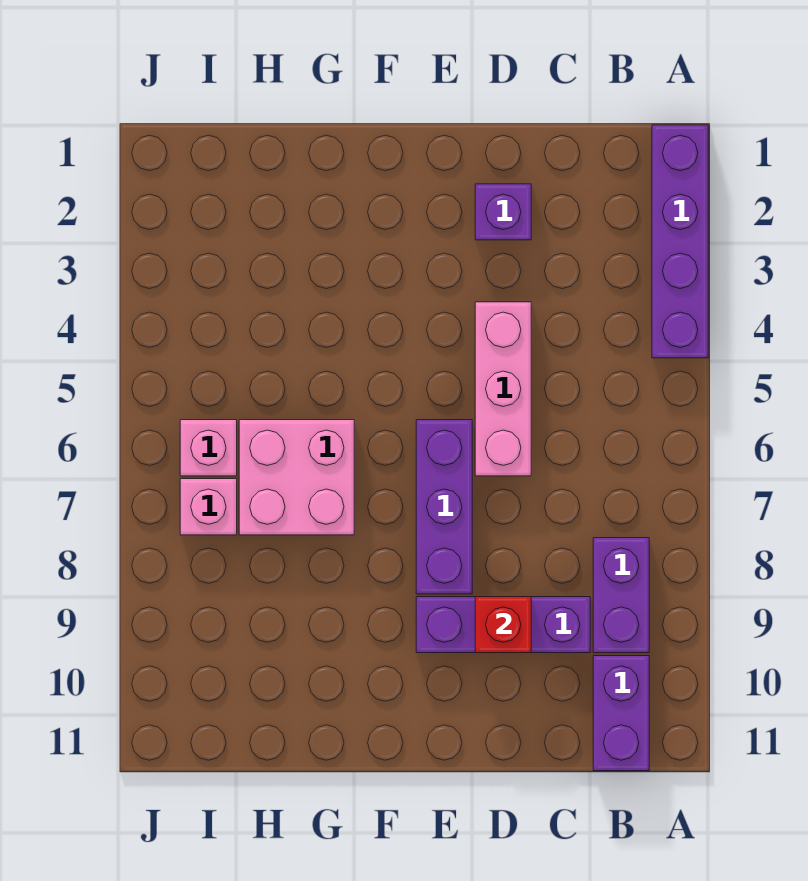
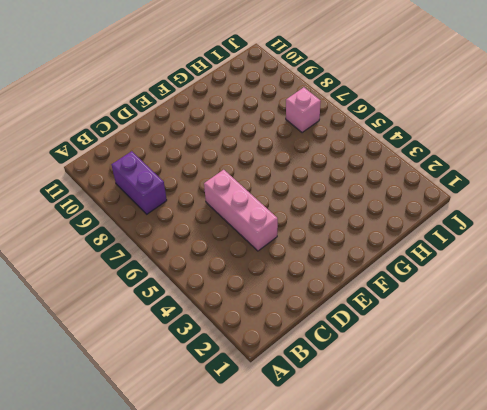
none -> purple 1x4 brick [652,125,708,358]
none -> purple 1x2 brick [593,656,649,771]

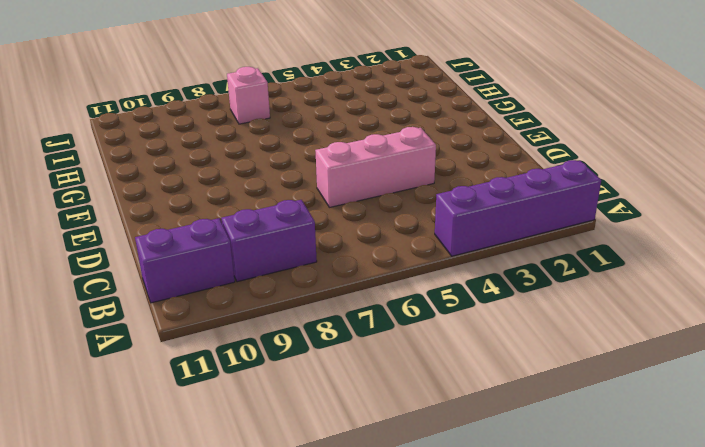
none -> purple 1x3 brick [416,597,590,653]
none -> purple 1x1 brick [475,184,531,240]

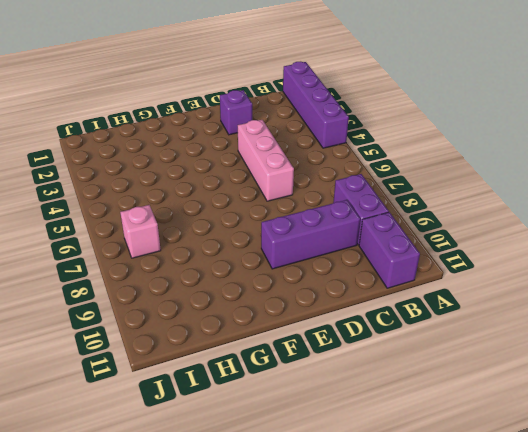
none -> purple 1x3 brick [416,420,472,594]
none -> pink 2x2 brick [239,420,354,535]

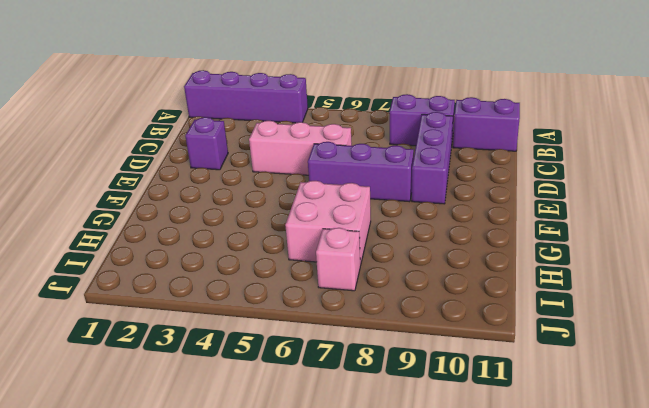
none -> pink 1x1 brick [180,420,237,476]
none -> red 1x1 brick [475,597,531,653]

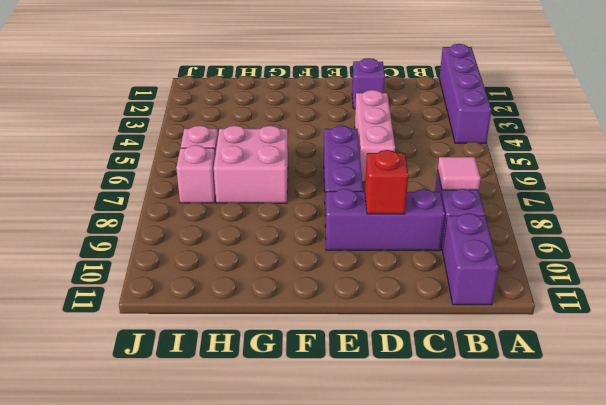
pink 1x1 tile [438,157,481,190] -> none

